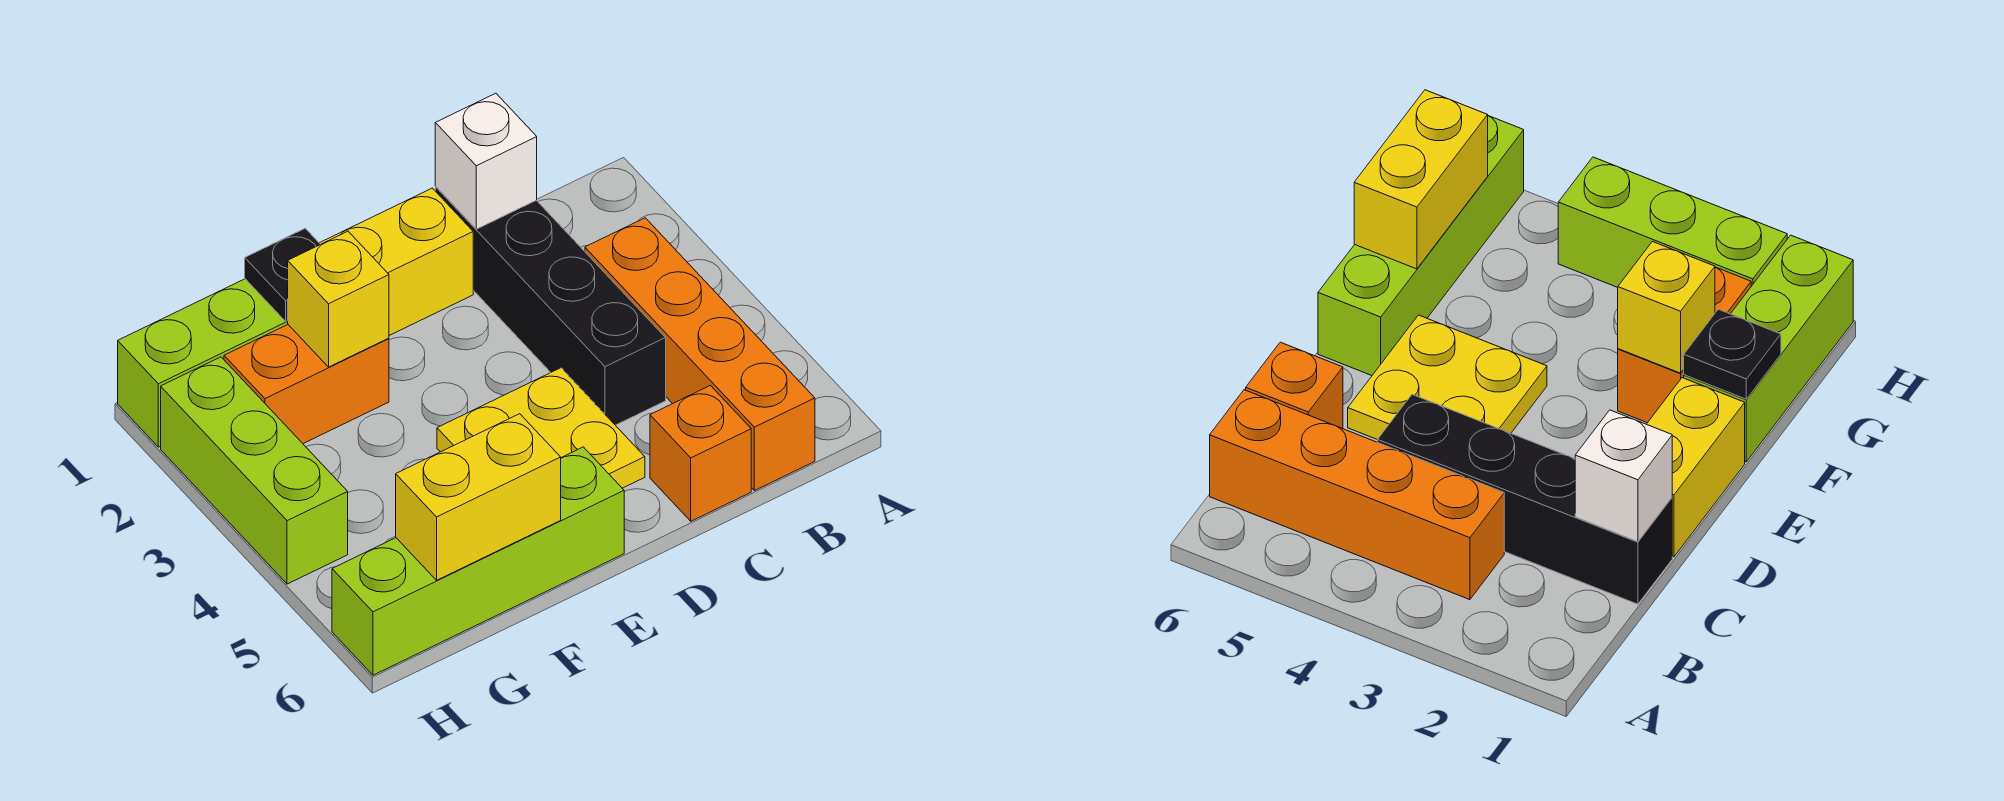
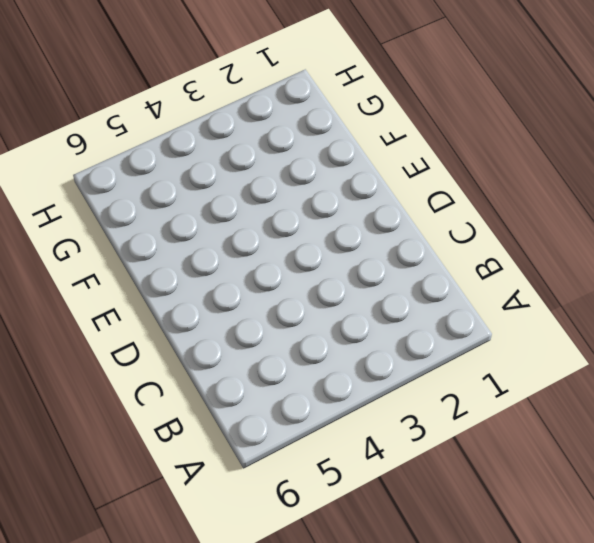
none -> orange 1x4 brick [585,218,815,491]
none -> black 1x4 brick [435,187,666,425]
none -> orange 1x1 brick [650,386,751,521]

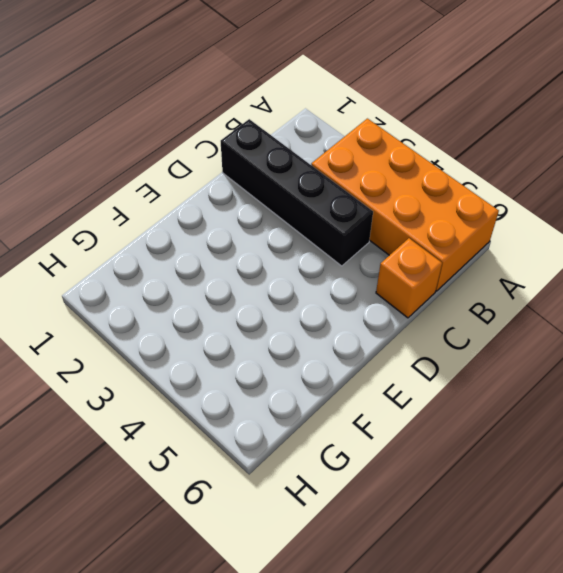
orange 2x4 brick [311,119,499,291] -> orange 1x4 brick [585,218,815,491]
none -> yellow 1x2 brick [320,188,473,335]
none -> yellow 2x2 plate [437,368,645,488]
none -> lime 1x4 brick [332,447,624,675]

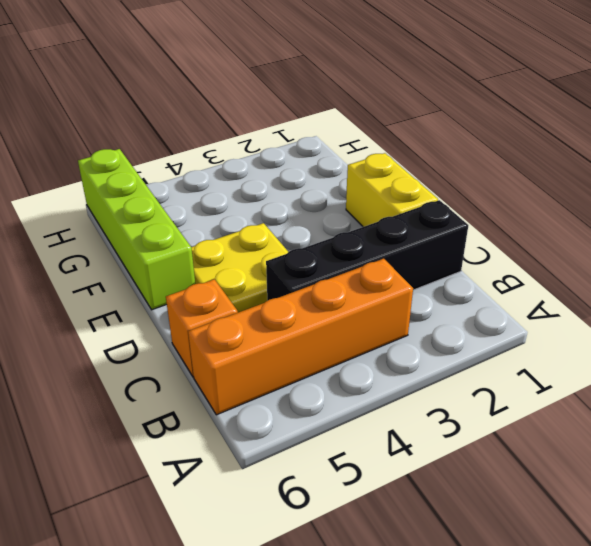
none -> lime 1x3 brick [118,279,288,447]
none -> orange 1x2 brick [224,325,389,444]
none -> lime 1x3 brick [161,357,348,584]

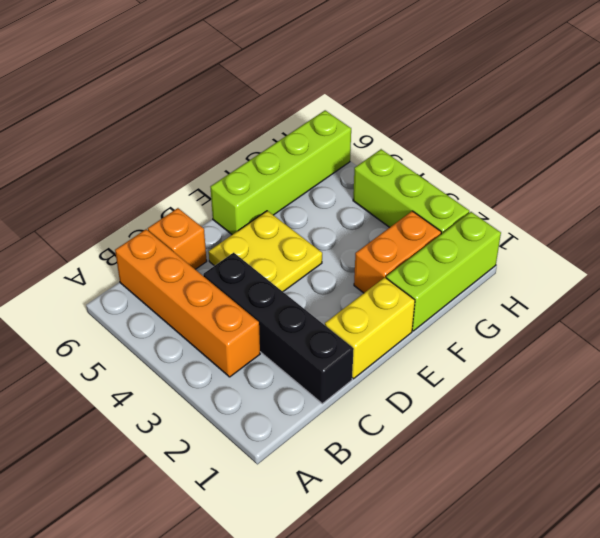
none -> white 1x1 brick [435,93,537,229]
none -> black 1x1 plate [245,229,320,321]
none -> yellow 1x1 brick [288,231,389,367]

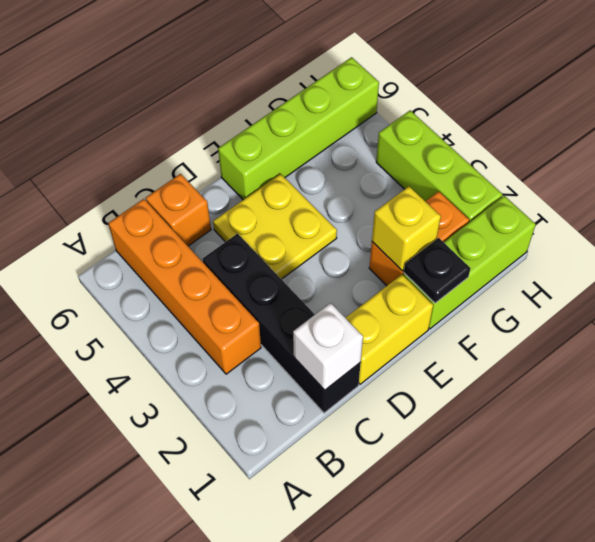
none -> yellow 1x2 brick [396,414,561,580]

